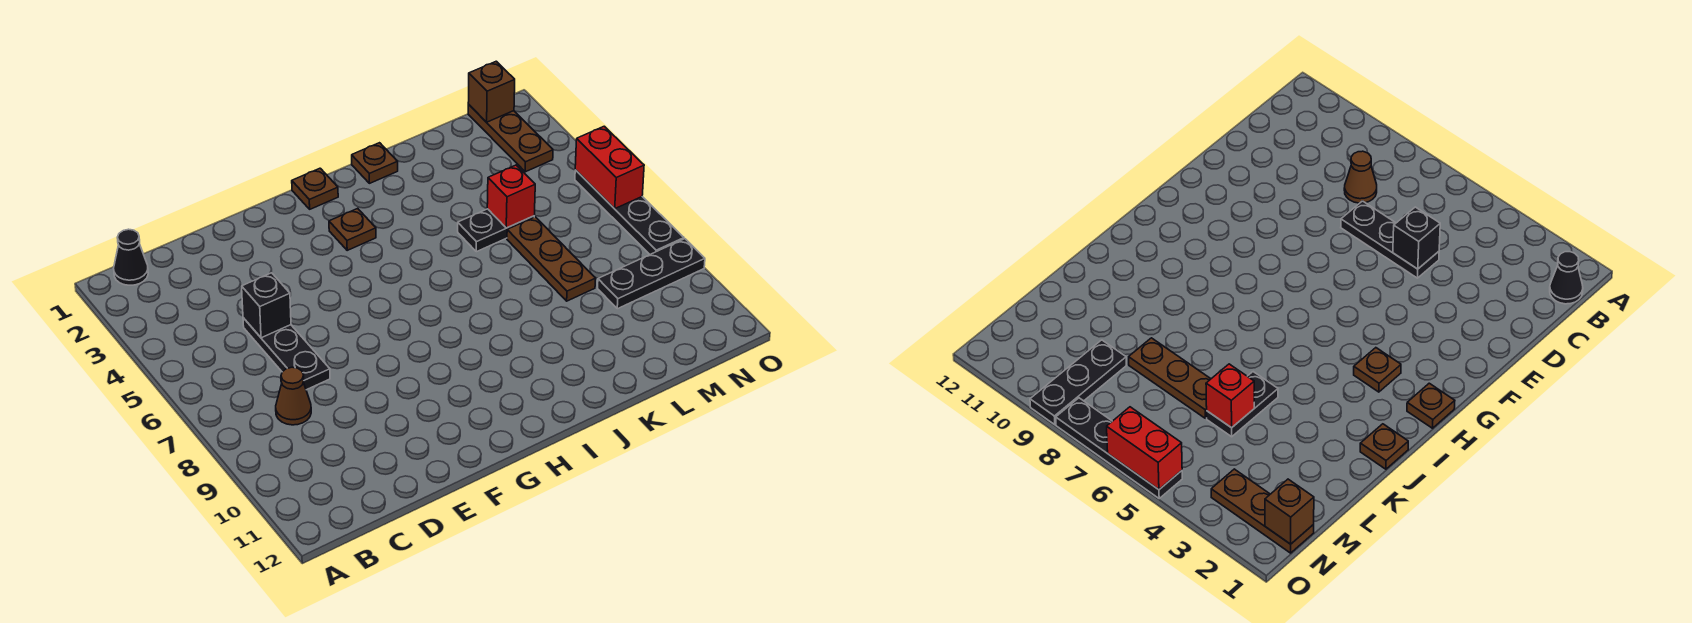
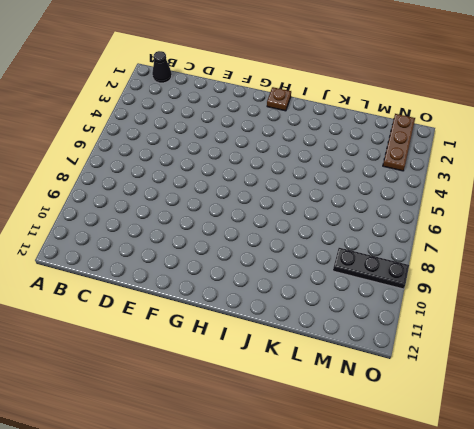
none -> brown 1x1 cone [276,367,311,425]
none -> black 1x3 plate [243,318,330,390]
none -> brown 1x1 plate [329,208,376,250]

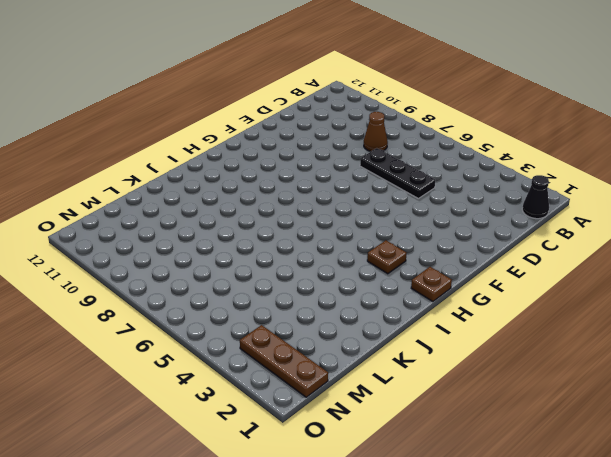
none -> brown 1x1 plate [352,143,398,183]
none -> black 1x2 plate [458,209,534,252]
none -> brown 1x3 plate [507,217,596,301]

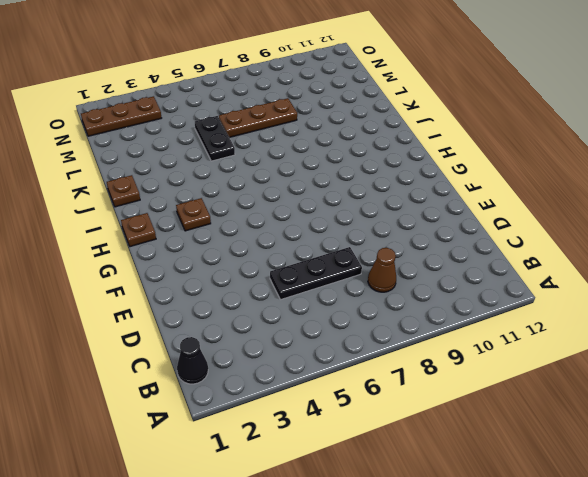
none -> black 1x3 plate [598,239,705,309]
none -> black 1x4 plate [575,170,684,254]
none -> black 1x1 brick [242,273,291,338]

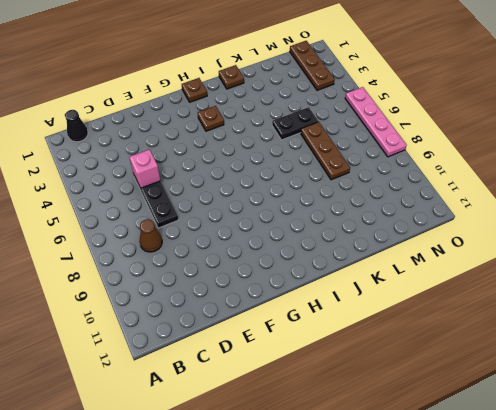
pink 1x1 brick [129,149,161,188] -> black 1x1 brick [242,273,291,338]
pink 1x4 plate [345,87,407,157] -> black 1x4 plate [575,170,684,254]
none -> black 1x3 plate [598,239,705,309]
none -> red 1x1 brick [487,165,535,228]
none -> brown 1x1 brick [468,61,515,122]

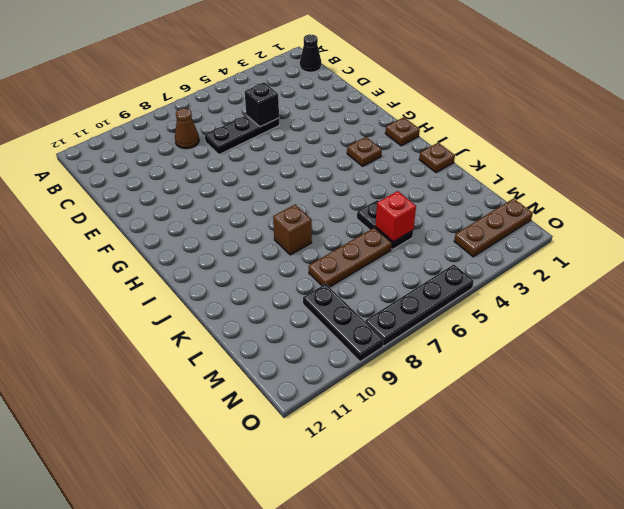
brown 1x1 brick [273,205,312,255] -> brown 1x1 brick moved to [468,61,515,122]
none -> red 1x2 brick [575,126,644,209]

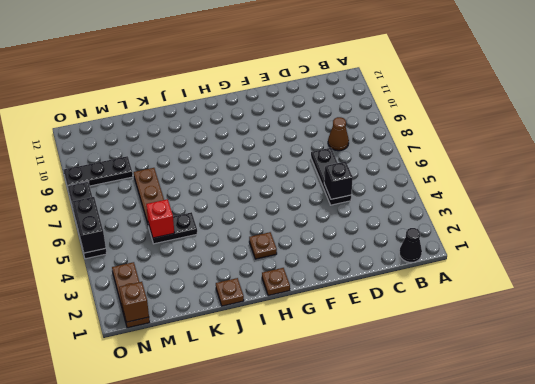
black 1x2 brick [73,197,106,253] -> red 1x2 brick [575,126,644,209]

